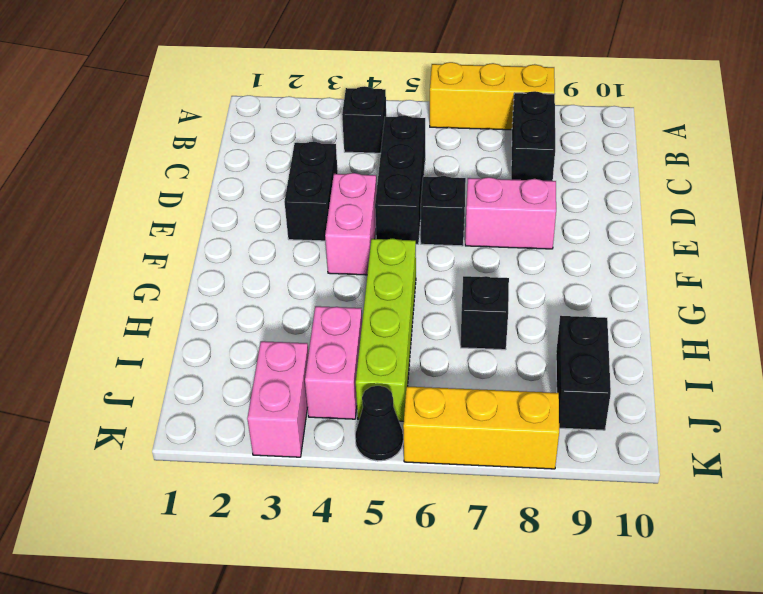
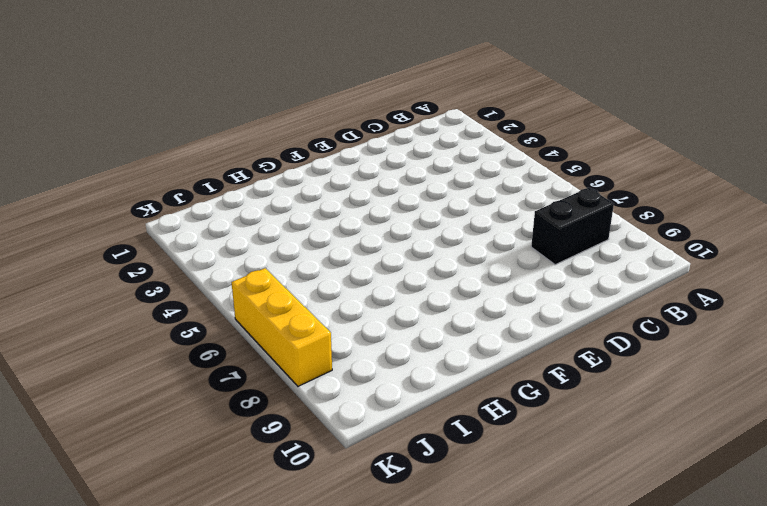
none -> yellow 1x3 brick [430,62,555,130]
none -> black 1x1 brick [342,86,386,153]
none -> black 1x3 brick [375,115,425,244]

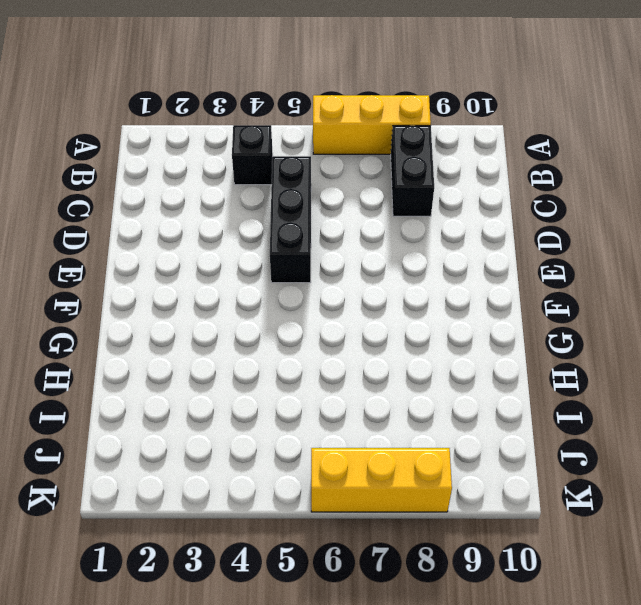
none -> black 1x2 brick [285,142,338,241]
none -> pink 1x2 brick [325,173,377,275]
none -> black 1x1 brick [421,176,466,246]

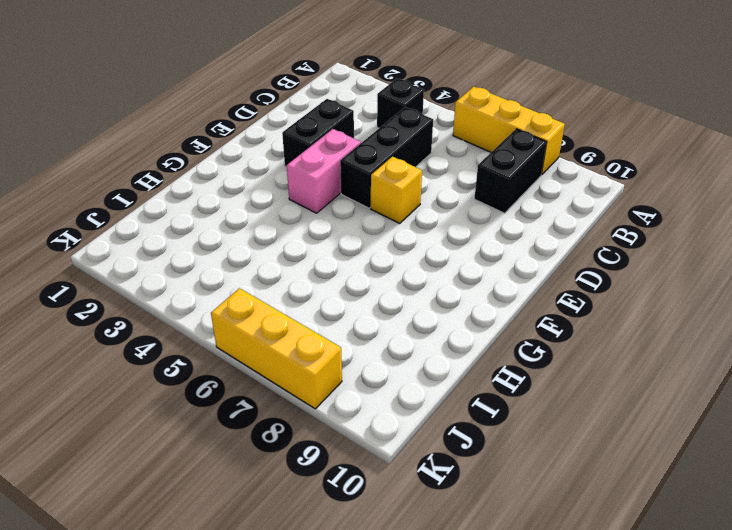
yellow 1x1 brick [371,157,422,223] -> black 1x1 brick [421,176,466,246]
none -> pink 1x2 brick [465,177,556,249]
none -> lime 1x4 brick [356,238,416,421]
none -> black 1x1 brick [461,276,509,350]

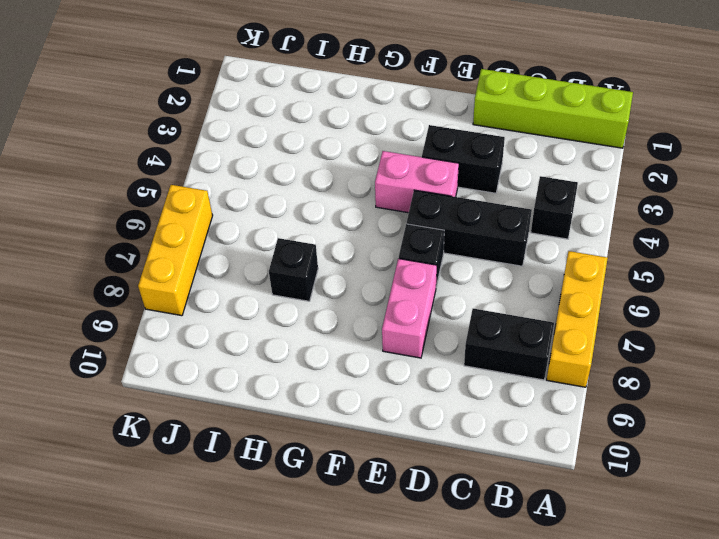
lime 1x4 brick [473,69,633,148] -> lime 1x4 brick moved to [356,238,416,421]
none -> pink 1x2 brick [305,306,362,419]
none -> black 1x2 brick [556,316,611,430]
none -> pink 1x2 brick [247,341,309,457]

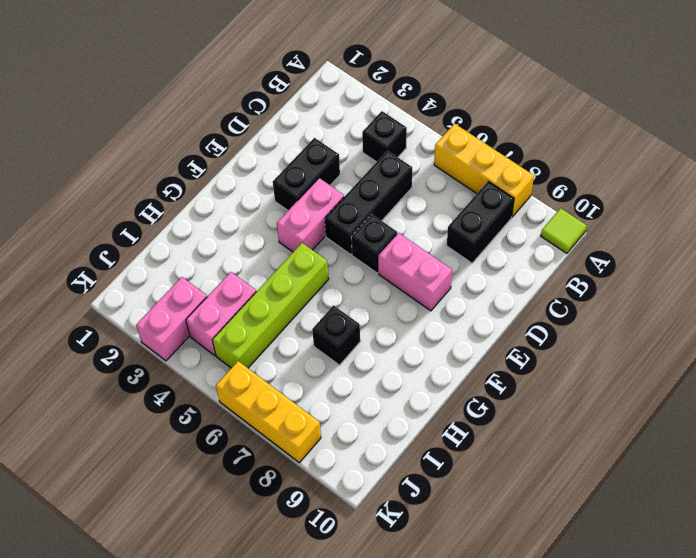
lime 1x1 tile [541,208,587,253] -> none
none -> black 1x2 brick [556,316,611,430]
none -> black 1x1 cone [355,386,403,461]

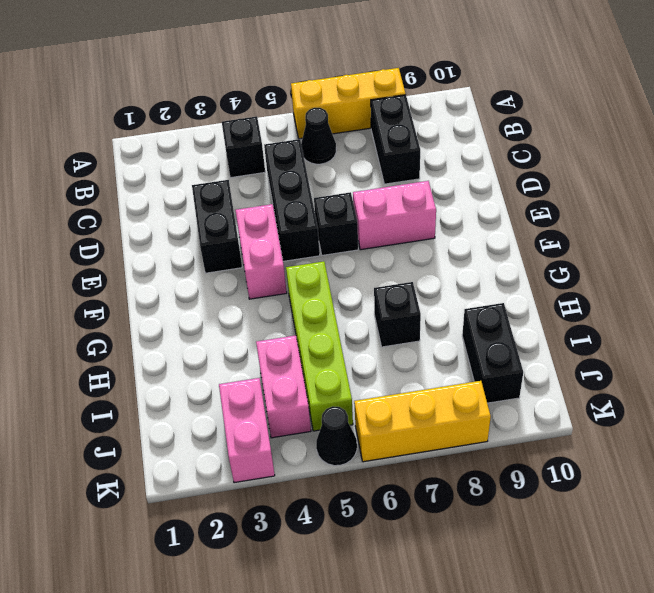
black 1x1 cone [301,108,336,164] -> none

